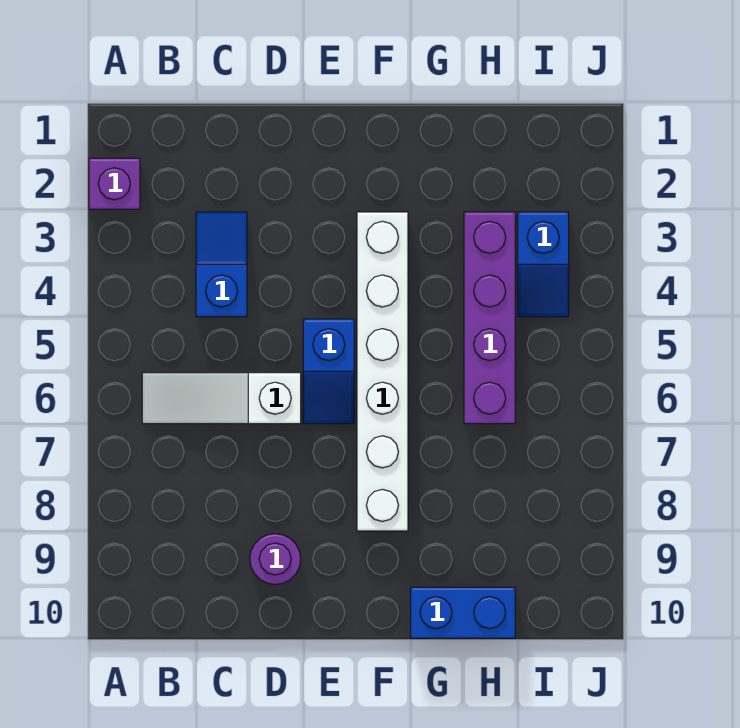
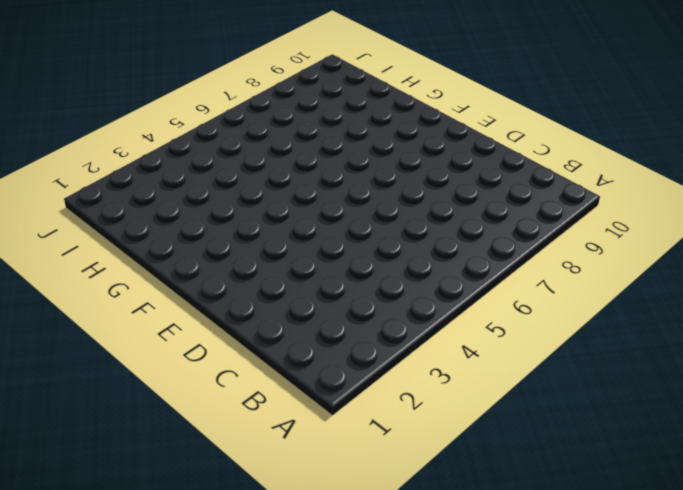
none -> purple 1x1 brick [89,158,140,209]
none -> white 1x3 slope [142,373,301,424]

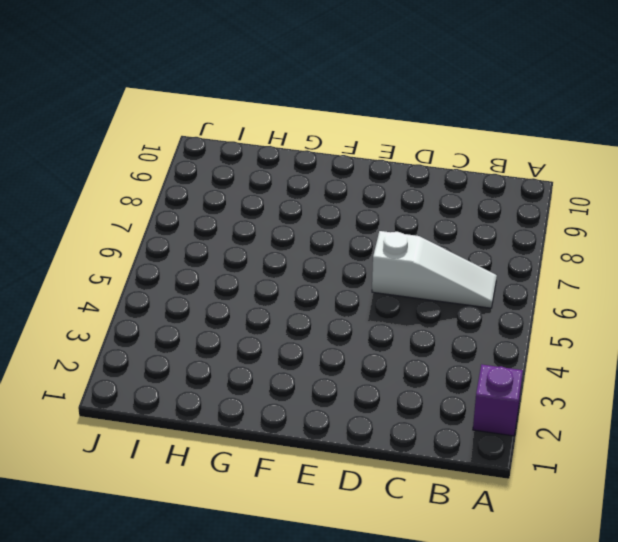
none -> blue 1x2 slope [196,212,247,317]
none -> purple 1x1 round brick [250,534,301,585]

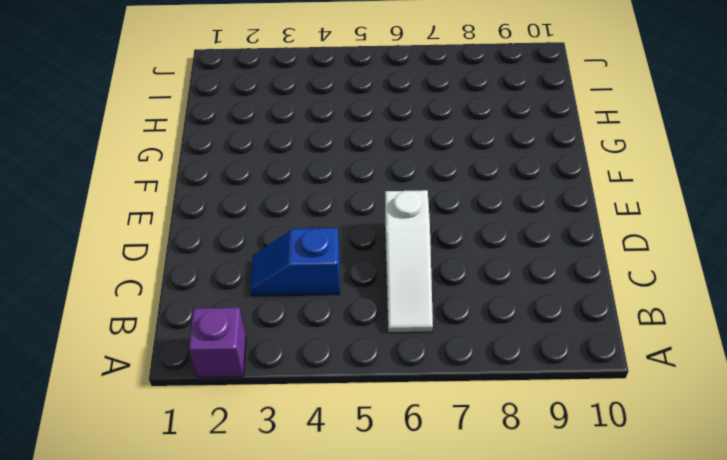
none -> purple 1x1 round brick [250,534,301,585]
none -> blue 1x2 slope [303,319,354,424]

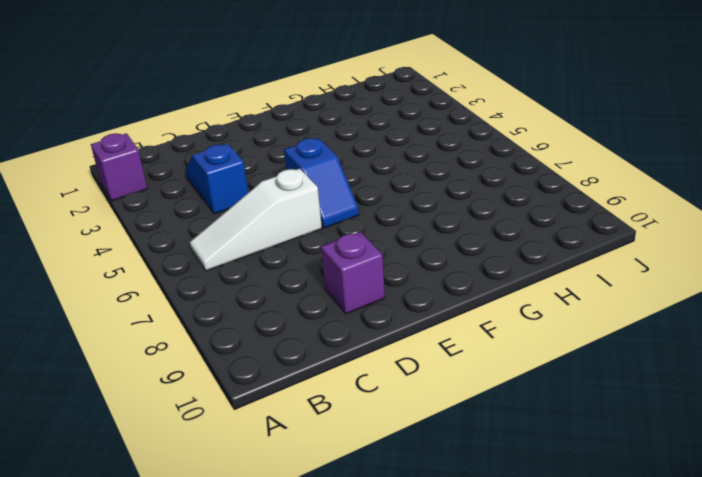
purple 1x1 brick [321,232,385,314] -> purple 1x1 round brick [250,534,301,585]
none -> white 1x6 brick [357,212,408,531]
none -> blue 1x2 brick [411,587,515,638]

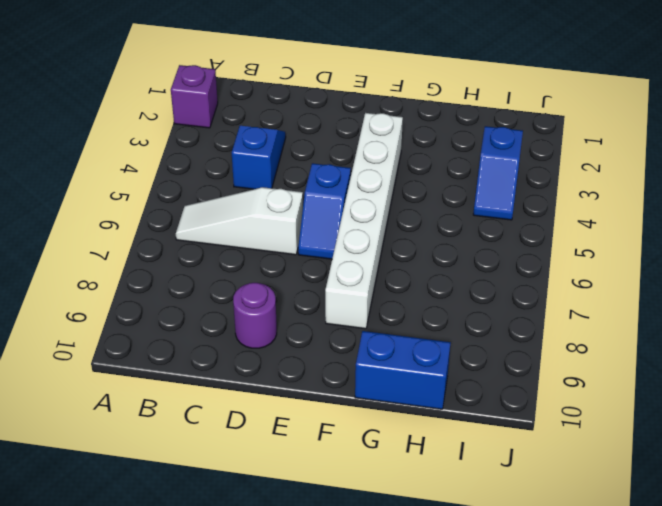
none -> purple 1x4 brick [464,212,515,424]

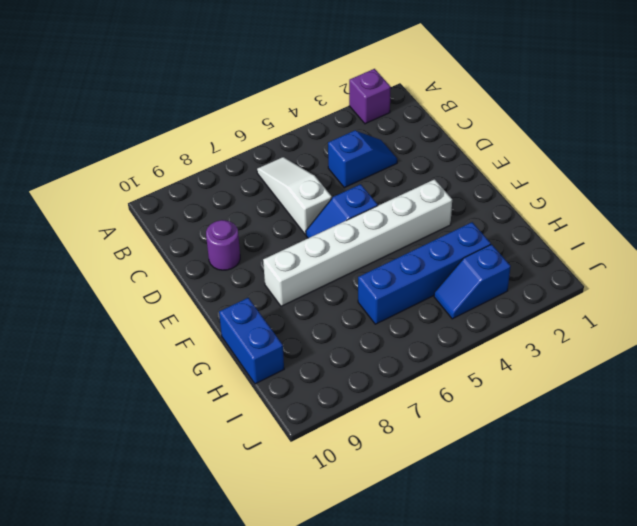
blue 1x4 brick [358,222,491,324] -> purple 1x4 brick [464,212,515,424]

